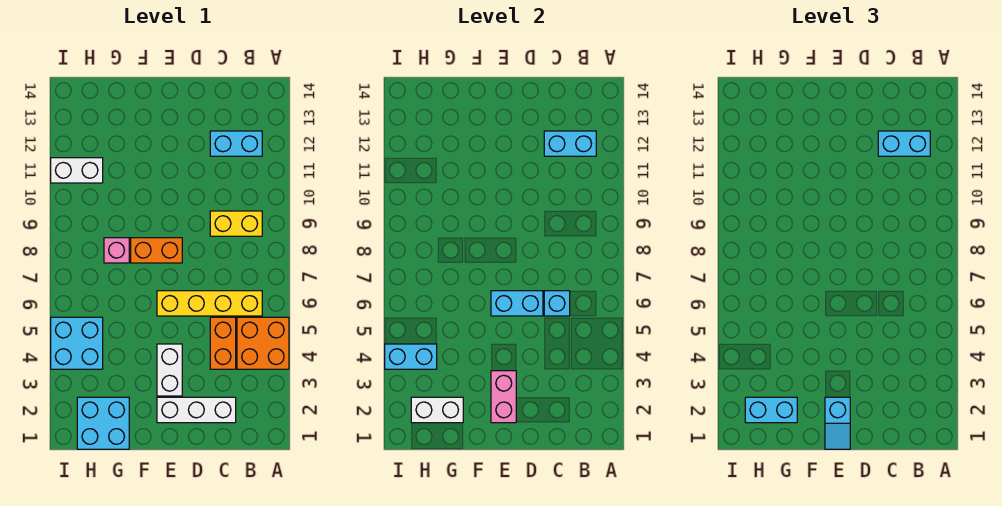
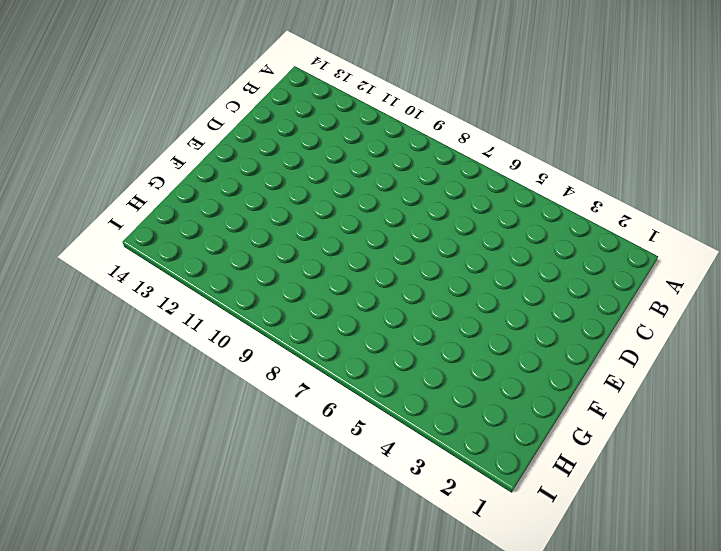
none -> orange 2x2 brick [237,317,289,369]
none -> yellow 1x4 brick [157,291,262,316]
none -> yellow 1x2 brick [210,211,262,236]

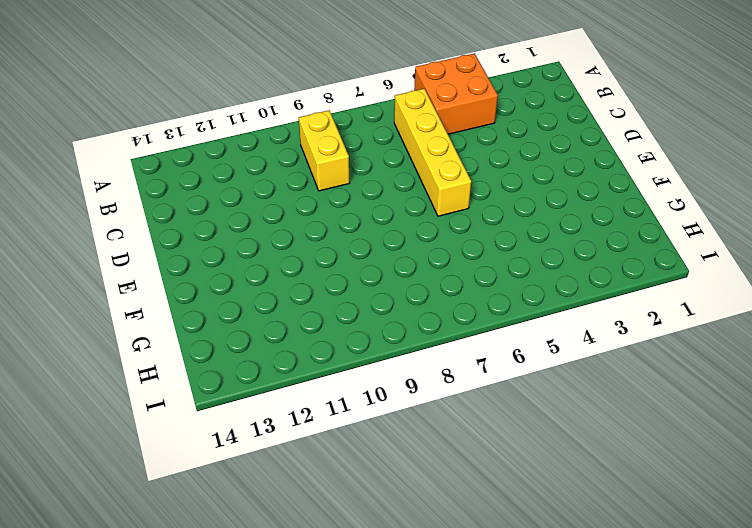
none -> cyan 1x2 brick [210,131,262,156]
none -> white 1x3 brick [157,397,236,423]
none -> orange 1x2 brick [210,317,236,369]

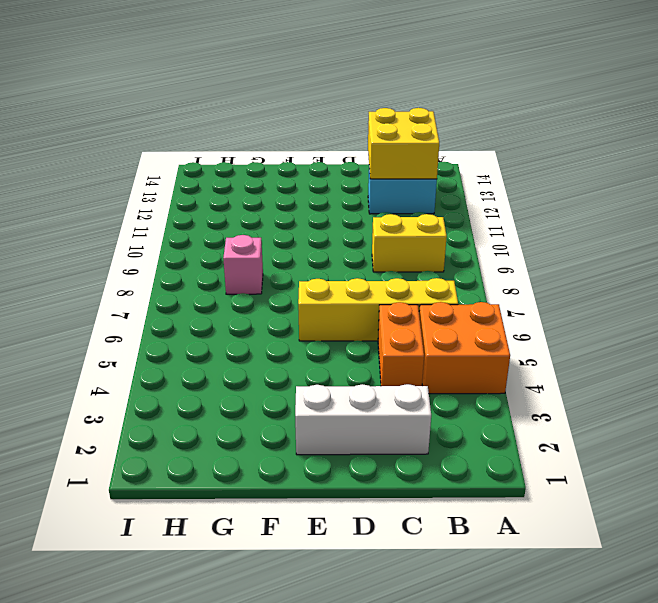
yellow 2x2 brick [368,108,439,179] -> cyan 1x2 brick [544,131,596,156]
none -> white 1x2 brick [157,344,182,396]
none -> orange 1x2 brick [131,238,182,263]
none -> cyan 2x2 brick [77,397,129,449]

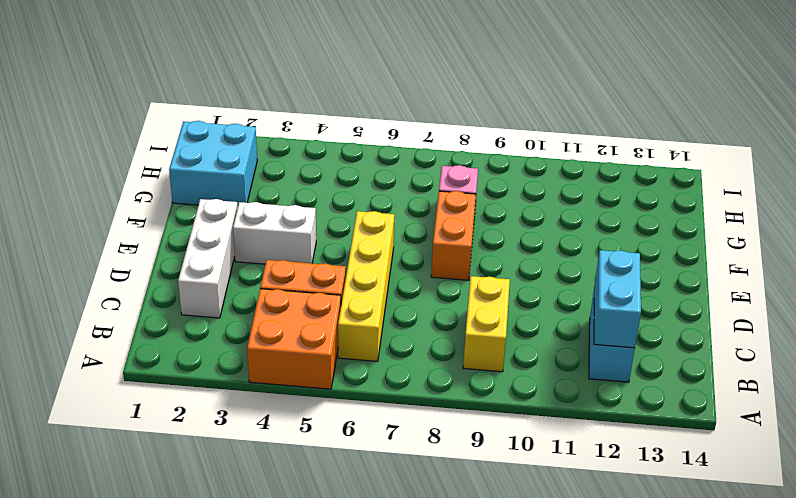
none -> cyan 2x2 brick [51,317,103,369]
none -> white 1x2 brick [51,158,103,183]
none -> cyan 1x1 brick [544,291,570,316]

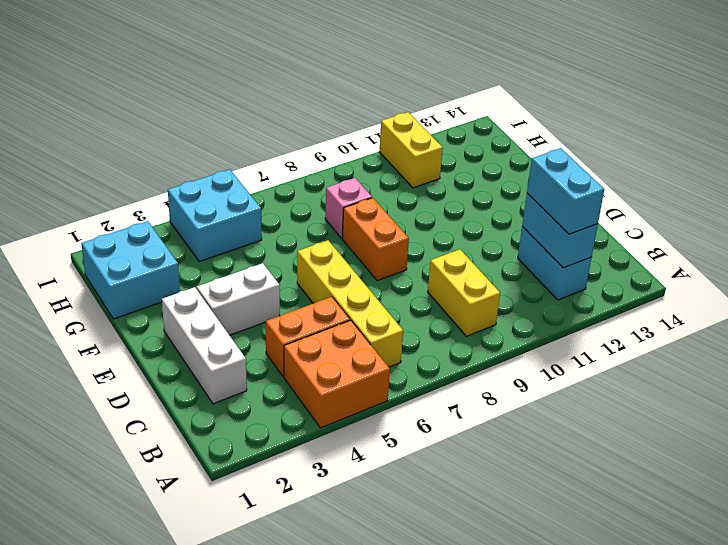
yellow 1x2 brick [379,112,443,188] -> white 1x2 brick [51,158,103,183]
none -> cyan 1x1 brick [544,291,570,316]
none -> cyan 1x2 brick [491,291,543,316]
none -> pink 1x2 brick [491,371,516,423]

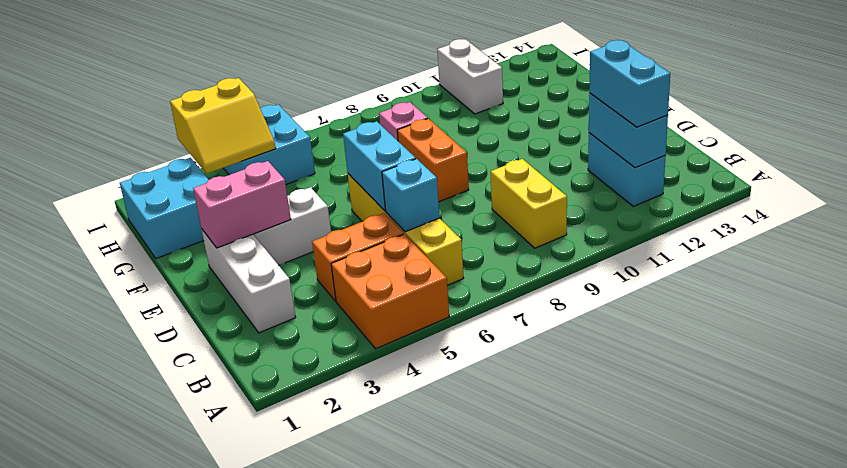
yellow 2x2 slope [170,78,276,174] -> cyan 1x2 brick [385,344,437,369]
none -> white 1x2 brick [411,397,463,423]
none -> cyan 1x2 slope [825,397,850,449]
none -> cyan 1x2 brick [745,397,797,423]

